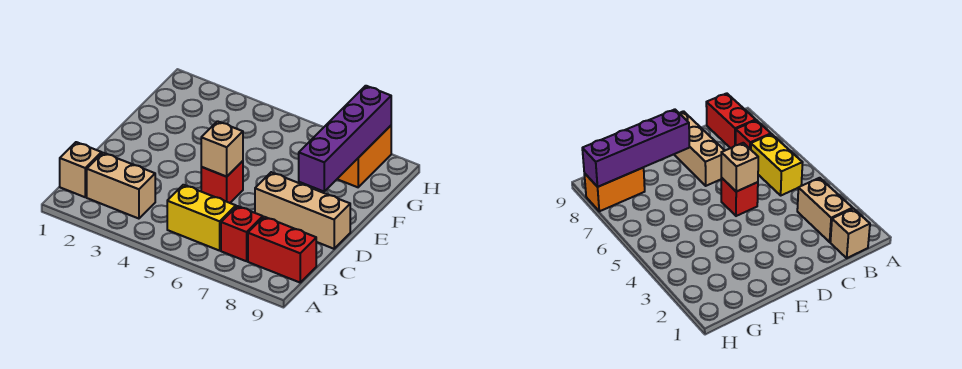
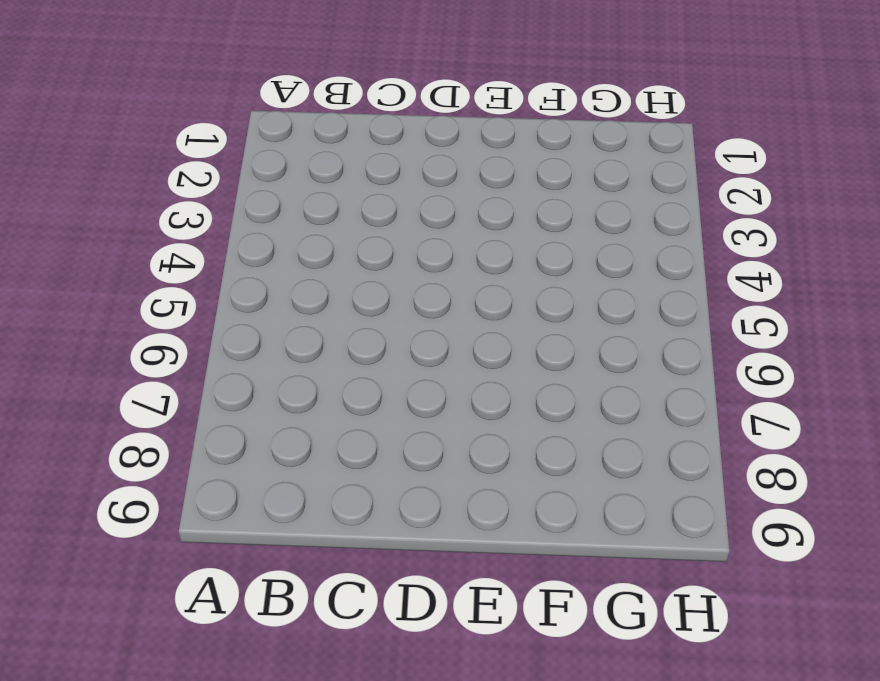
none -> tan 1x1 brick [60,142,102,197]
none -> tan 1x2 brick [87,153,155,219]

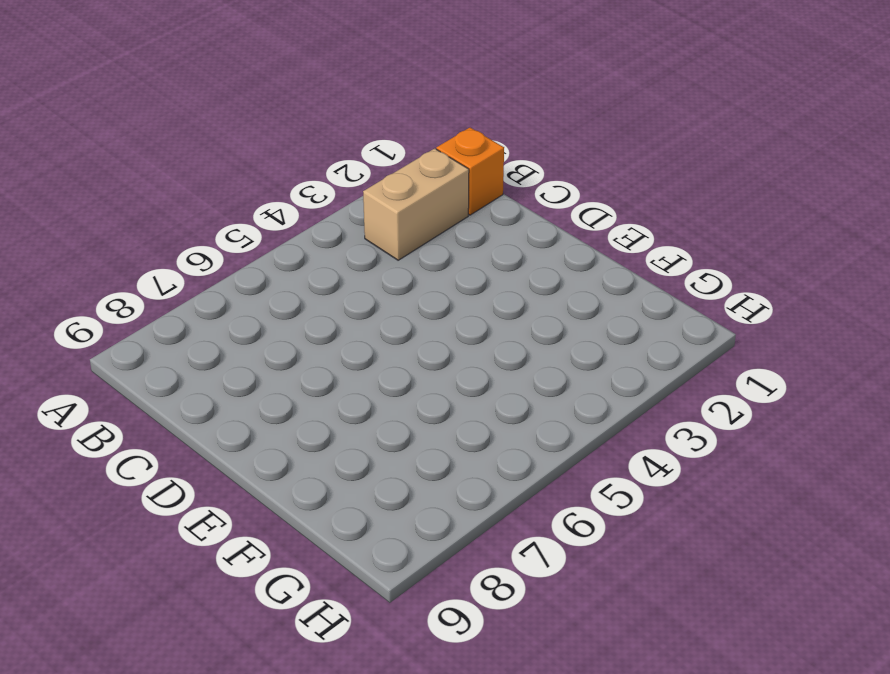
orange 1x1 brick [436,128,504,215] -> tan 1x1 brick [60,142,102,197]
none -> yellow 1x2 brick [167,185,236,251]
none -> red 1x1 brick [221,206,263,261]

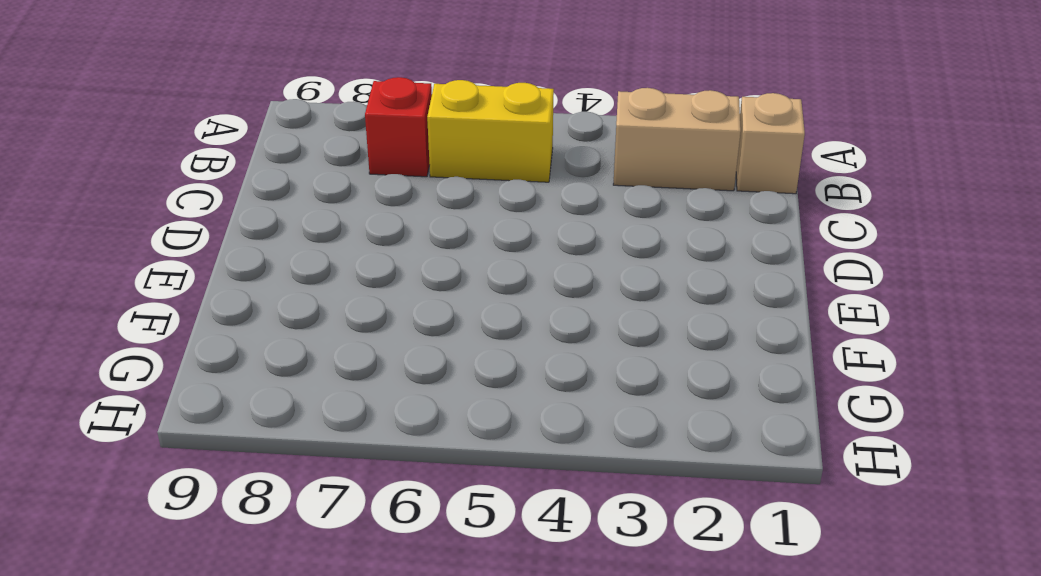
none -> red 1x2 brick [248,217,316,282]
none -> red 1x1 brick [201,161,243,203]

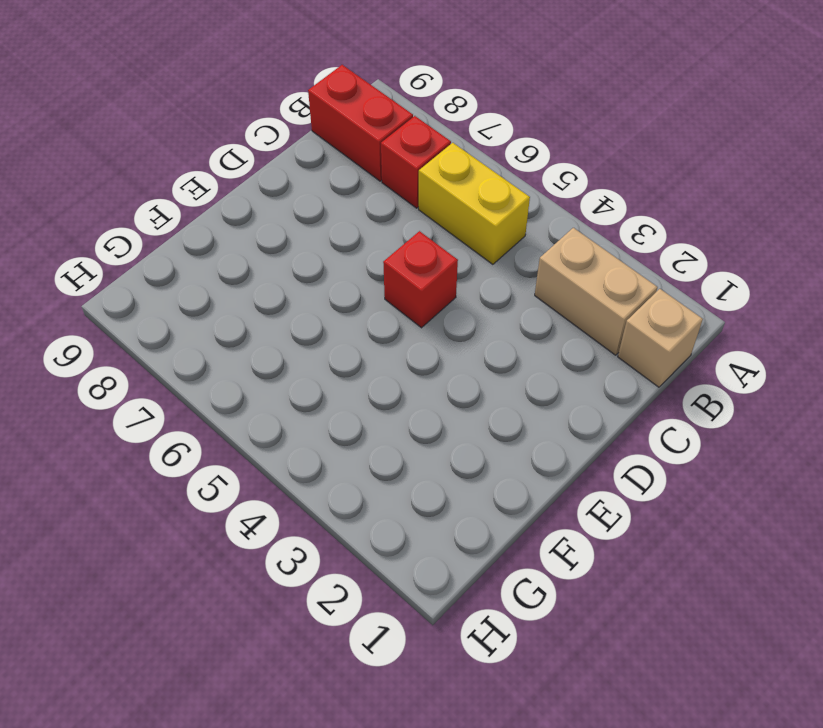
none -> tan 1x3 brick [255,172,350,249]
none -> orange 1x2 brick [338,126,391,187]

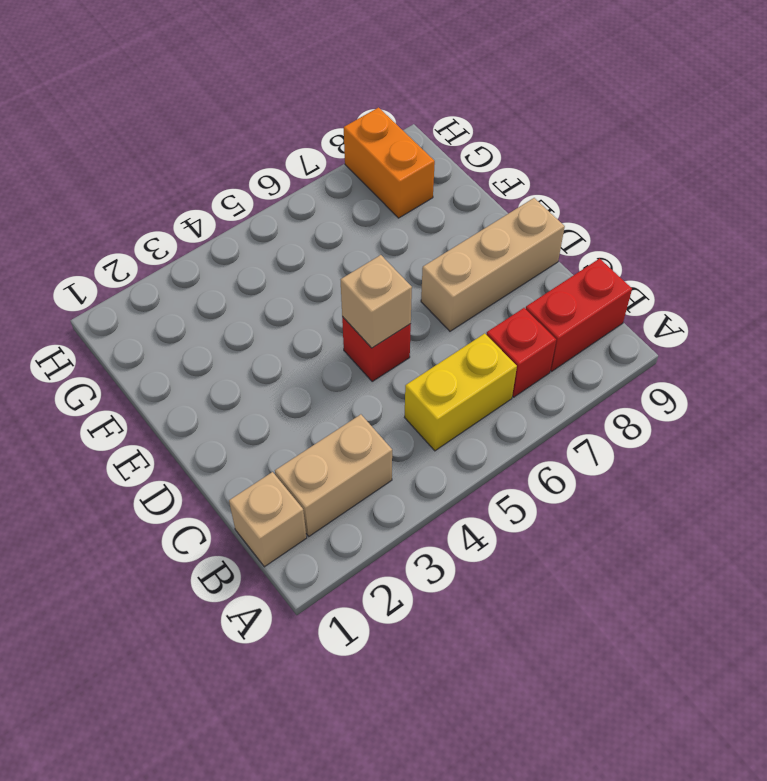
none -> purple 1x4 brick [299,86,391,191]

